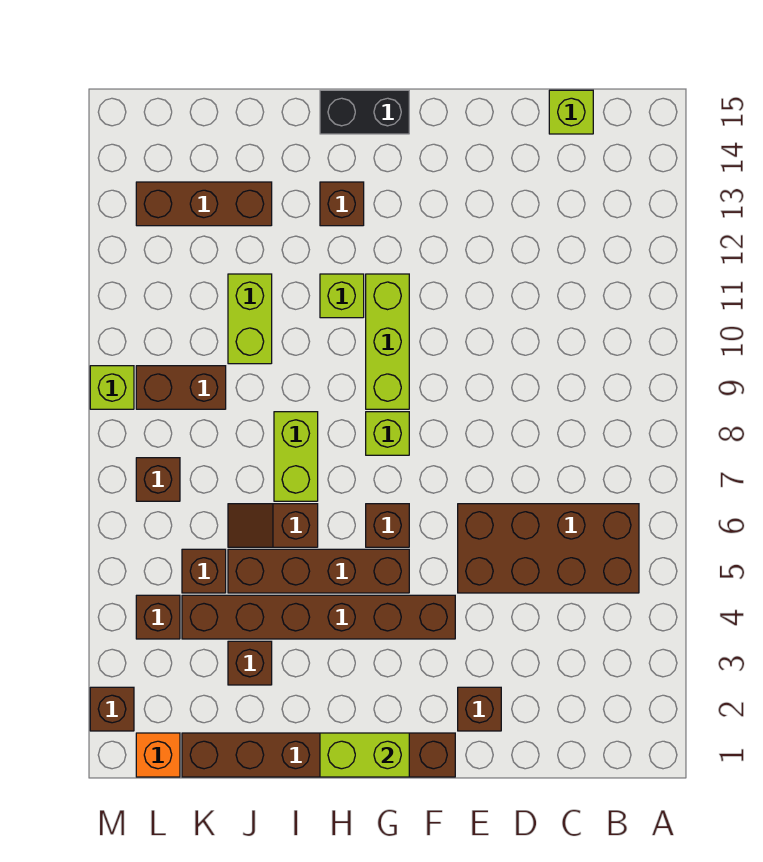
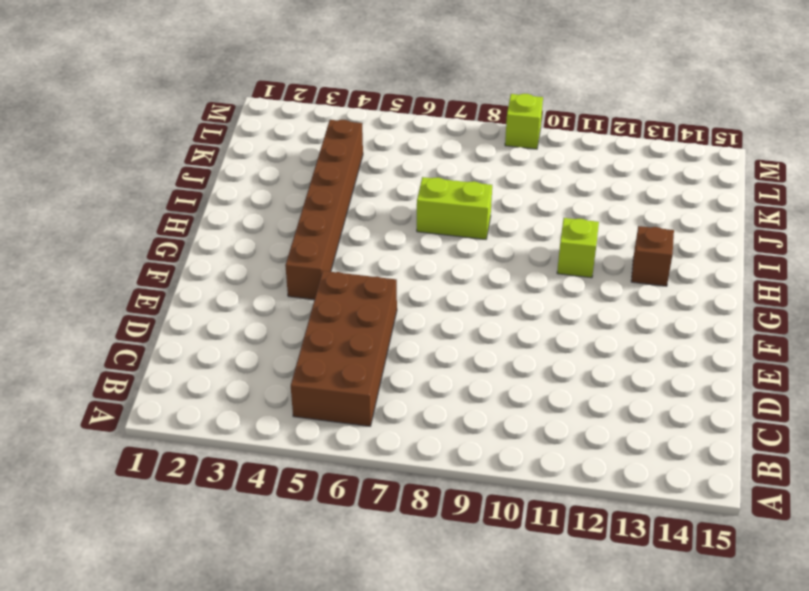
none -> lime 1x1 brick [549,90,593,134]
none -> brown 1x1 brick [458,687,501,731]
none -> brown 1x6 brick [182,733,455,777]

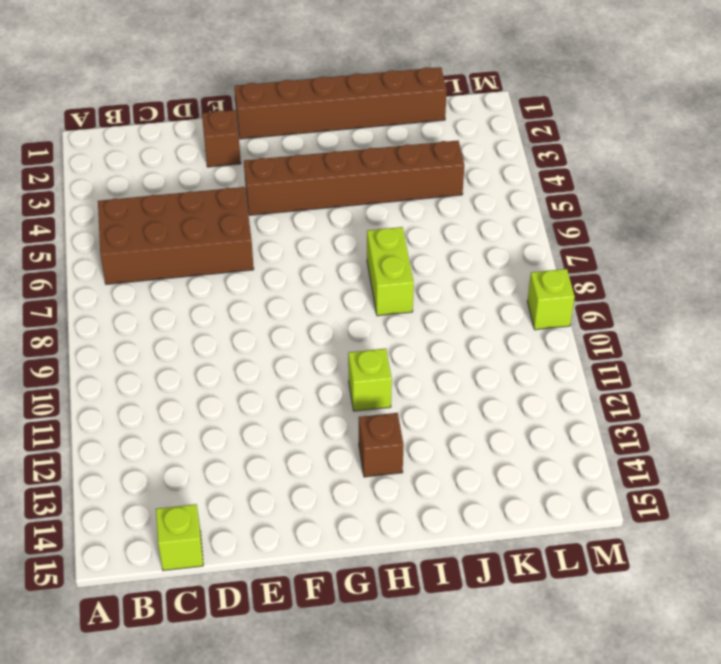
none -> brown 1x4 brick [228,549,409,593]
none -> brown 1x1 brick [366,504,409,547]
none -> lime 1x1 brick [366,412,409,455]

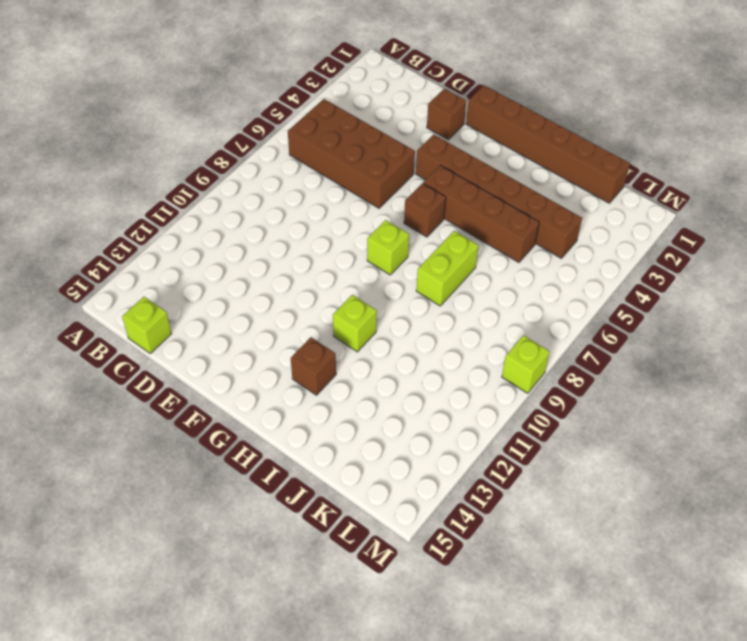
none -> lime 1x3 brick [366,274,409,409]
none -> black 1x2 brick [320,90,409,134]
none -> brown 1x2 slope [228,504,318,547]

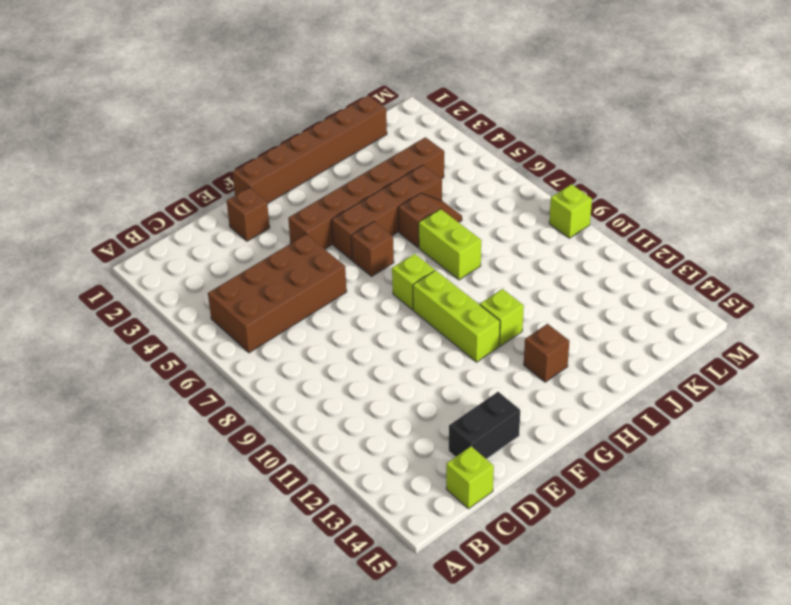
black 1x2 brick [449,392,520,459] -> black 1x2 brick moved to [320,90,409,134]
none -> brown 1x1 brick [228,641,272,685]
none -> lime 1x2 brick [228,274,272,364]
none -> brown 1x3 brick [136,182,272,226]

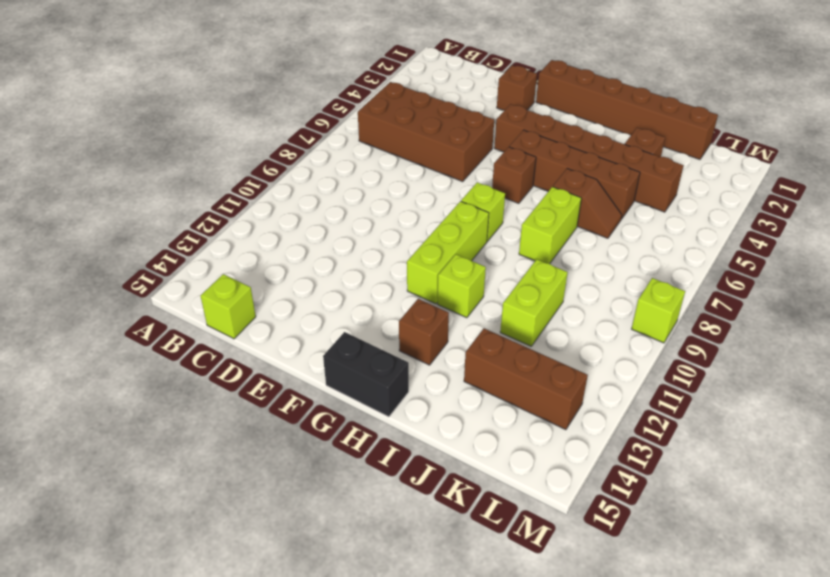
none -> brown 1x1 brick [182,549,226,593]
none -> brown 1x2 brick [136,366,226,409]
none -> orange 1x1 brick [136,733,180,777]

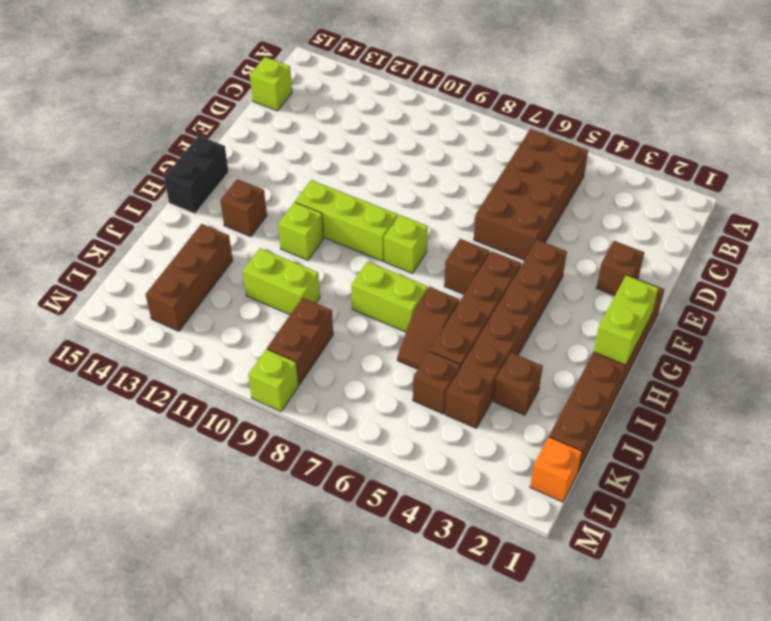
none -> brown 1x1 brick [136,595,180,639]
none -> brown 1x1 brick [136,458,180,501]
none -> brown 1x1 brick [90,687,134,731]

